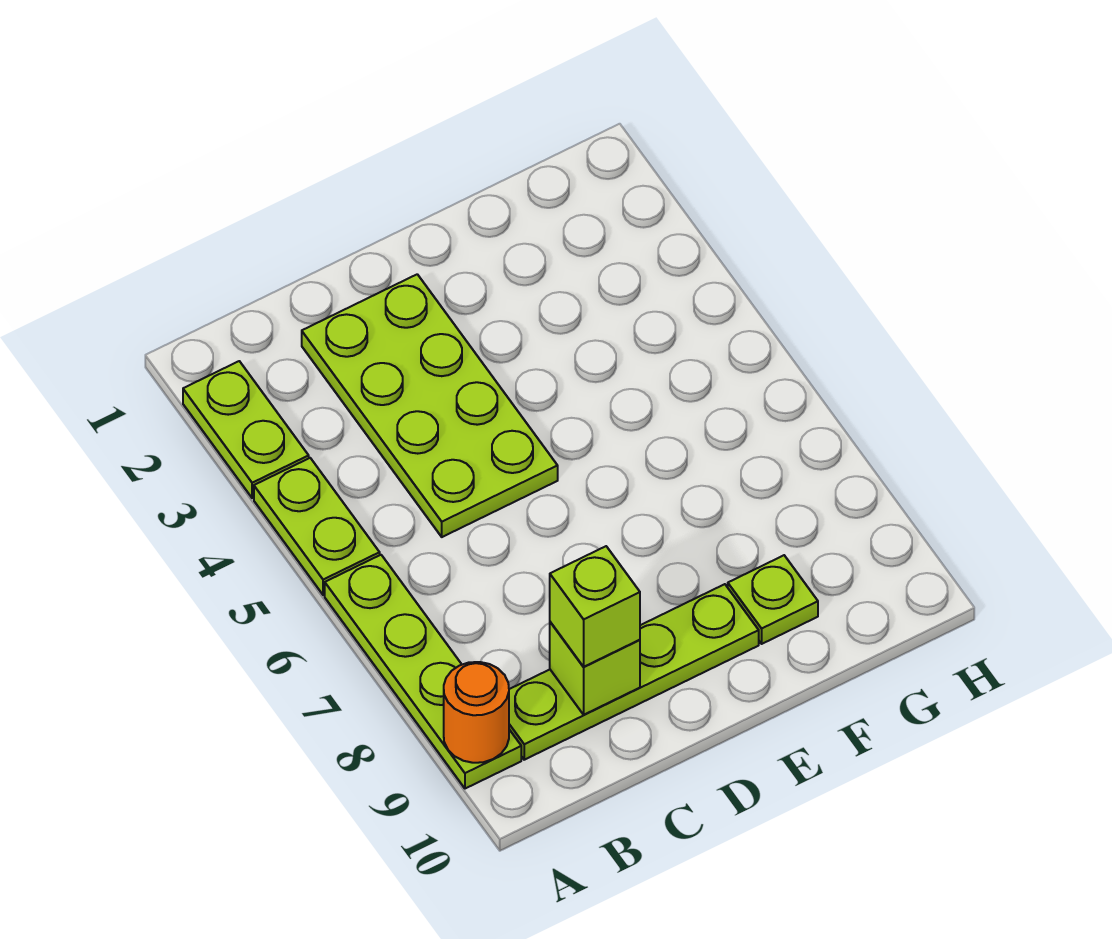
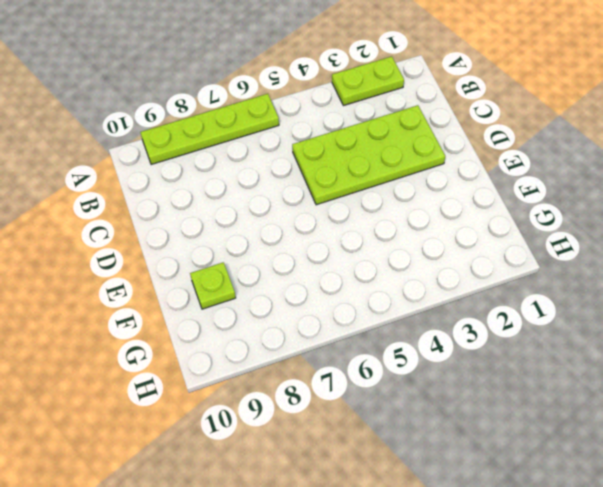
none -> lime 1x2 plate [254,458,380,595]
none -> lime 1x4 plate [509,584,759,760]

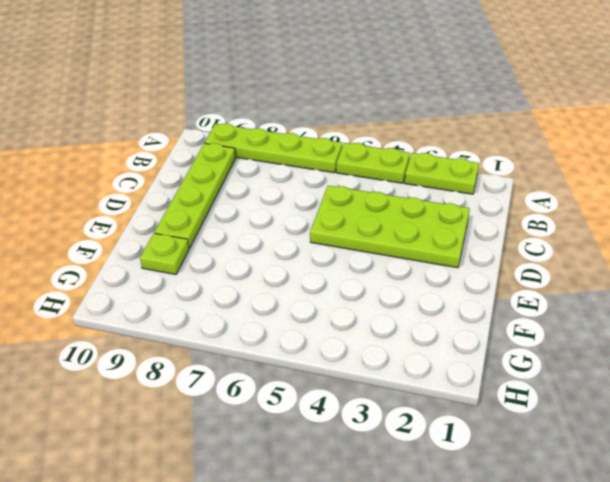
none -> orange 1x1 round brick [444,662,509,763]
none -> lime 1x1 brick [550,622,640,715]

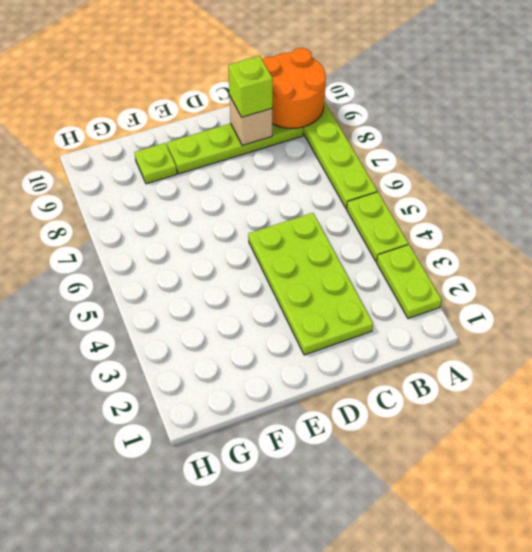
orange 2x2 round brick [262,48,326,128] -> orange 1x1 round brick [444,662,509,763]
tan 1x1 brick [229,95,272,146] -> lime 1x1 brick [550,622,640,715]

